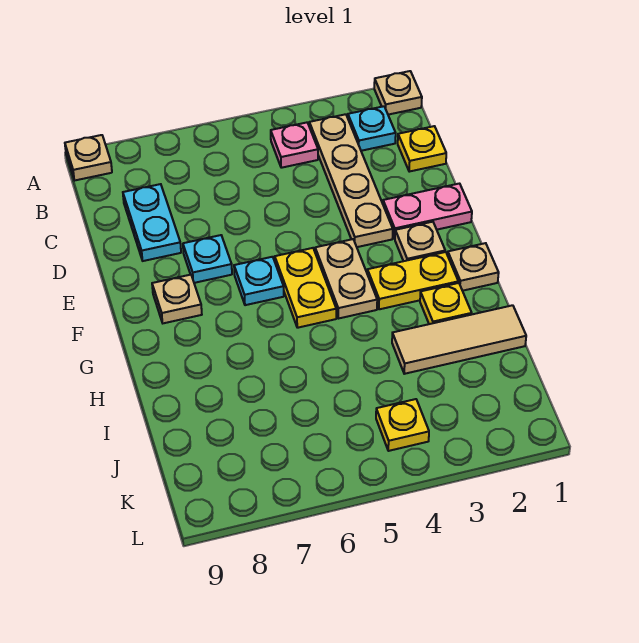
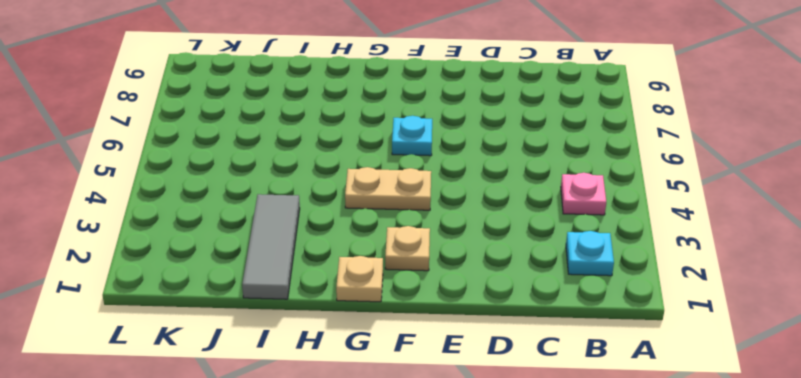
grey 1x3 tile [242,194,300,299] -> tan 1x3 tile [392,305,526,374]
none -> tan 1x1 plate [374,71,422,115]
none -> tan 1x1 plate [65,135,112,180]
none -> tan 1x4 plate [309,114,393,247]

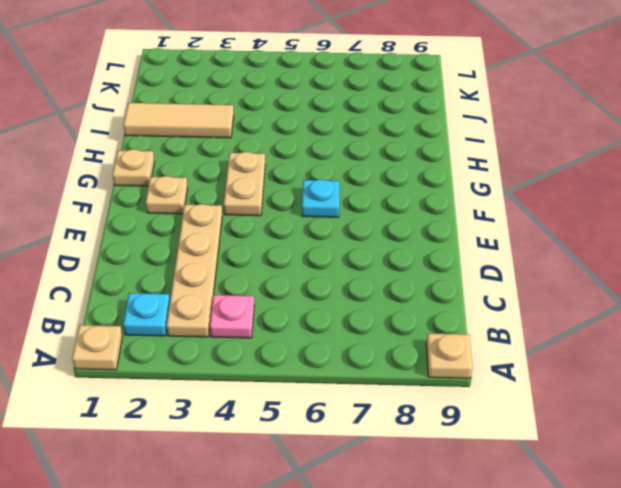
none -> yellow 1x1 plate [398,126,446,172]
none -> cyan 1x2 plate [123,184,181,261]
none -> pink 1x2 plate [383,184,472,239]

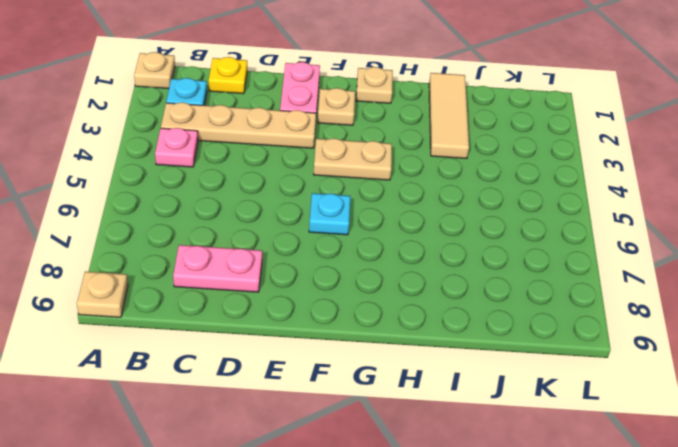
pink 1x2 plate [173,245,262,292] -> cyan 1x2 plate [123,184,181,261]
none -> cyan 1x1 plate [183,235,232,283]
none -> yellow 1x2 plate [275,248,336,328]
none -> tan 1x1 plate [152,275,202,323]

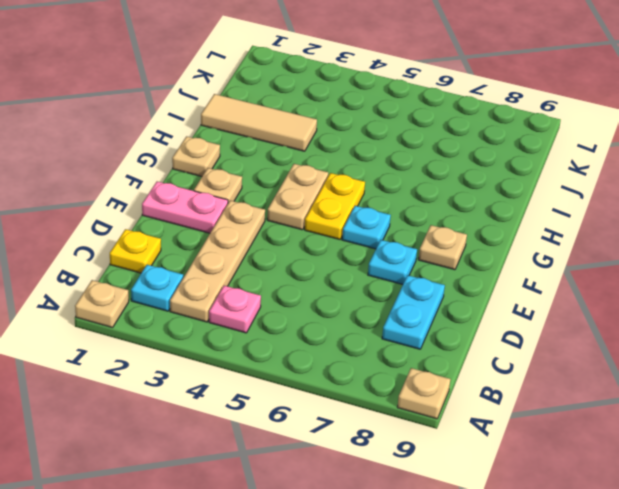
none -> yellow 1x2 plate [367,252,458,309]
none -> yellow 1x1 plate [420,283,472,324]
none -> yellow 1x1 plate [376,399,429,451]

